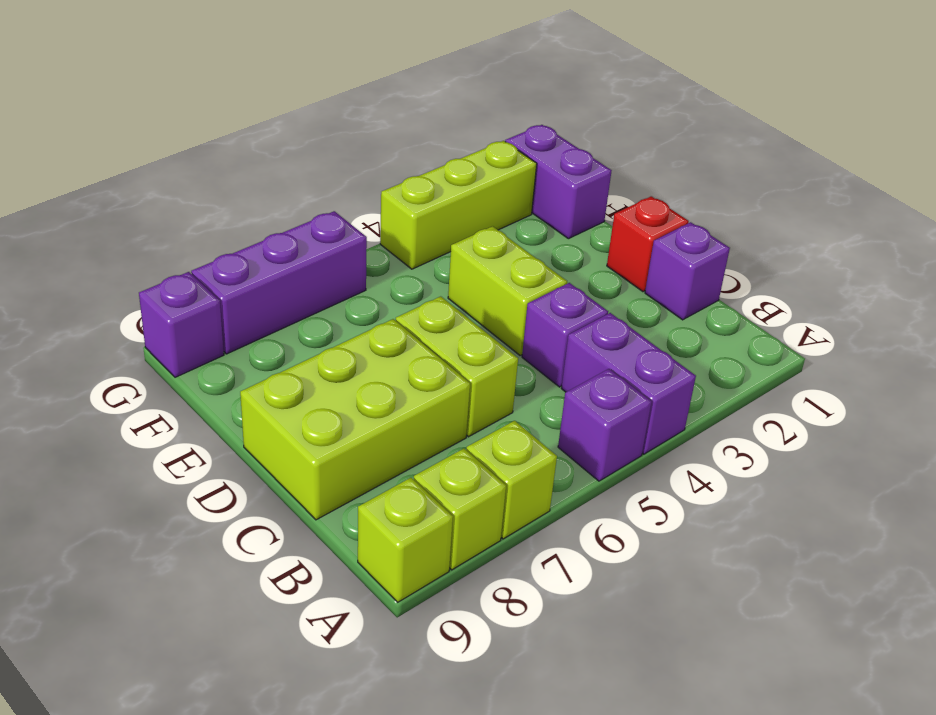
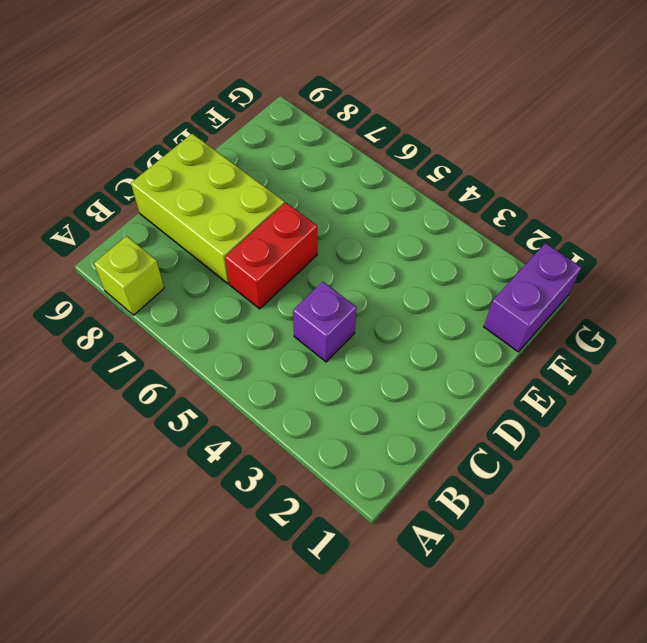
red 1x2 brick [225,203,317,309] -> lime 1x2 brick [396,296,518,437]
none -> purple 1x2 brick [561,313,696,454]
none -> purple 1x1 brick [558,369,652,481]
none -> lime 1x1 brick [466,421,557,539]

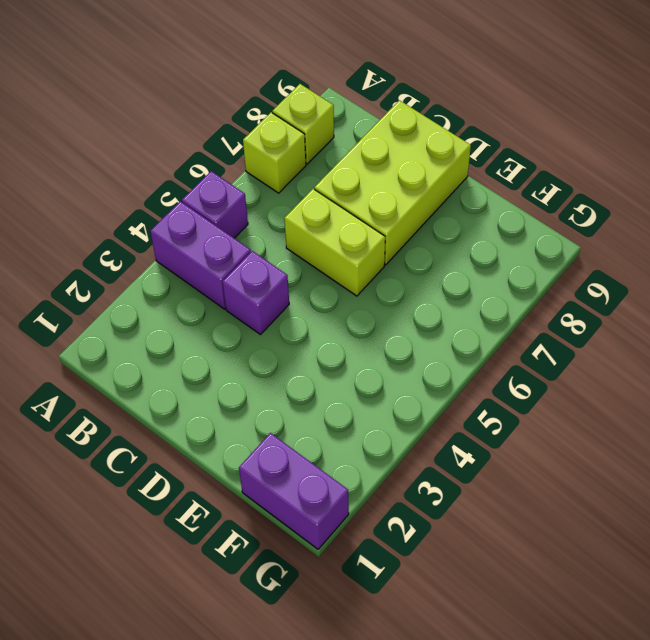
none -> lime 1x1 brick [358,478,453,602]
none -> purple 1x1 brick [645,222,730,320]
none -> red 1x1 brick [607,196,689,292]

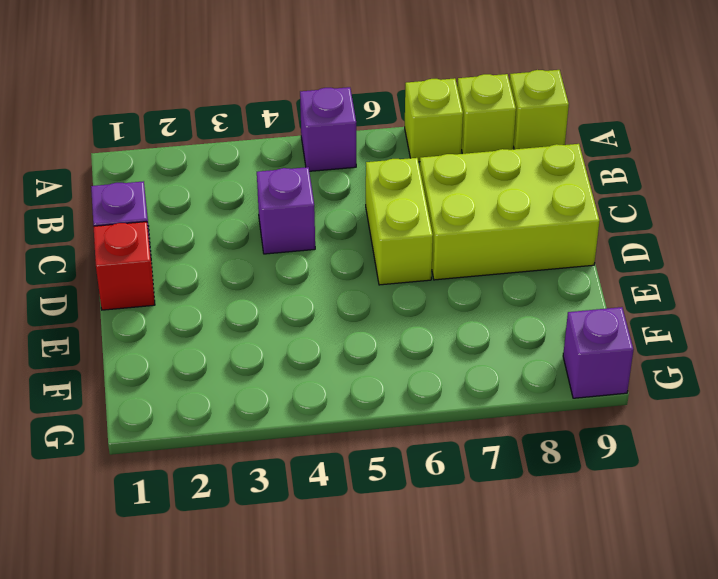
none -> purple 1x2 brick [561,313,696,454]
none -> lime 1x2 brick [448,226,567,356]
none -> purple 1x2 brick [505,125,612,239]

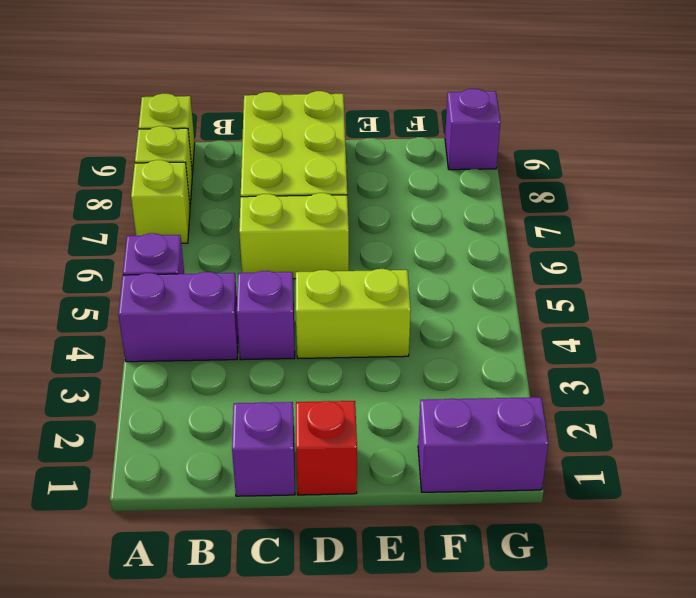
none -> lime 1x3 brick [380,141,537,269]
none -> purple 1x3 brick [191,211,367,354]

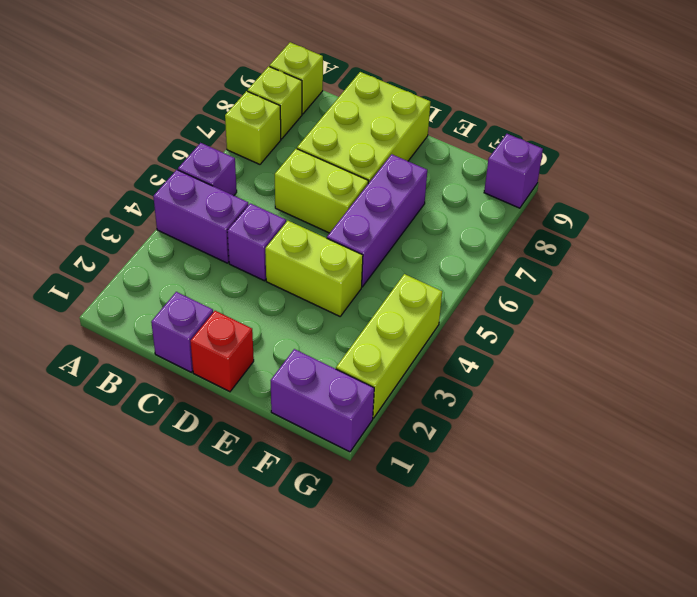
purple 1x3 brick [327,154,427,287] -> purple 1x3 brick moved to [191,211,367,354]

